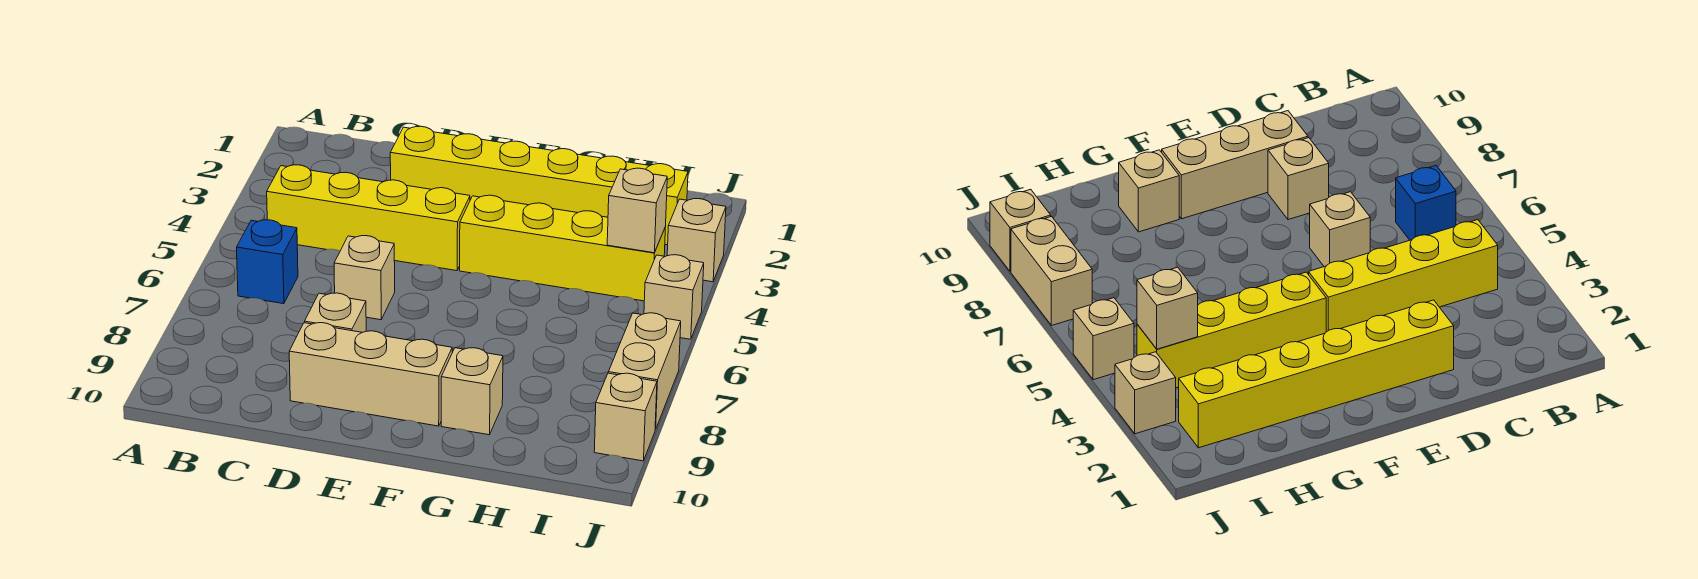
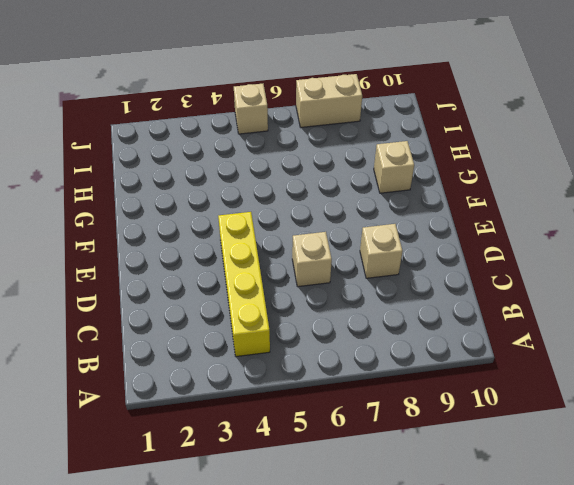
none -> blue 1x1 brick [237,220,298,304]
none -> yellow 1x6 brick [390,126,688,245]
none -> tan 1x3 brick [289,323,452,426]

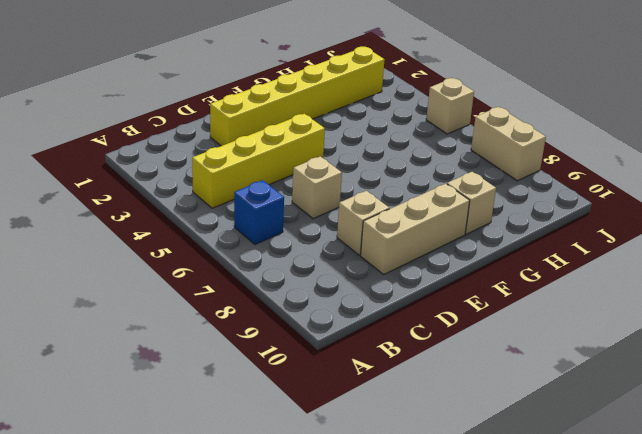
none -> yellow 1x4 brick [460,195,665,301]
none -> tan 1x1 brick [667,199,726,282]
none -> tan 1x1 brick [594,373,657,461]

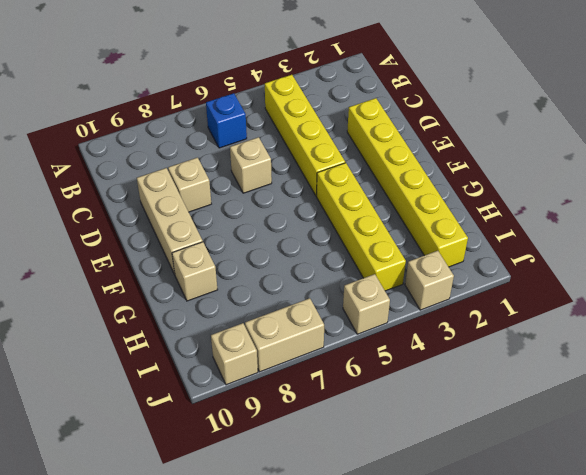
none -> tan 1x1 brick [607,168,667,253]

